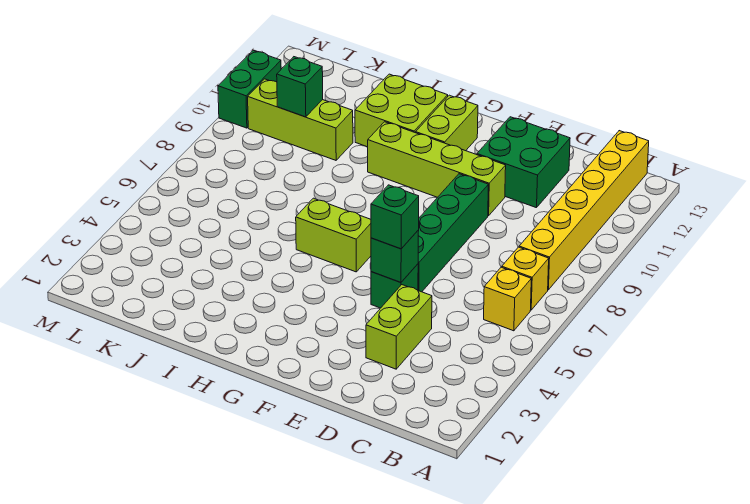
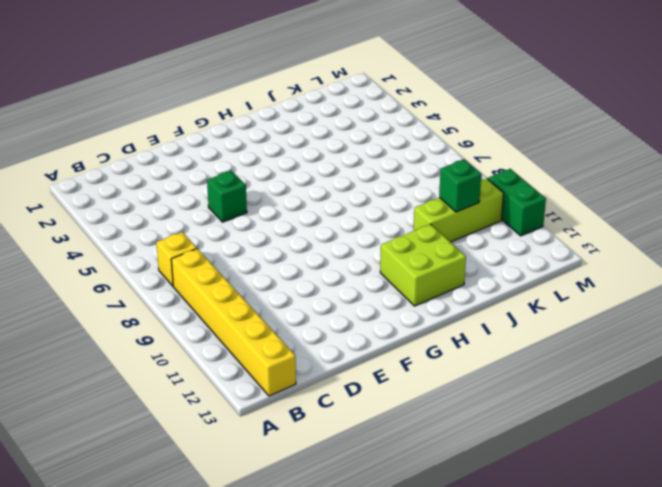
none -> yellow 1x1 brick [484,267,531,331]
none -> lime 1x2 brick [366,285,432,369]
none -> green 2x2 brick [477,117,570,208]

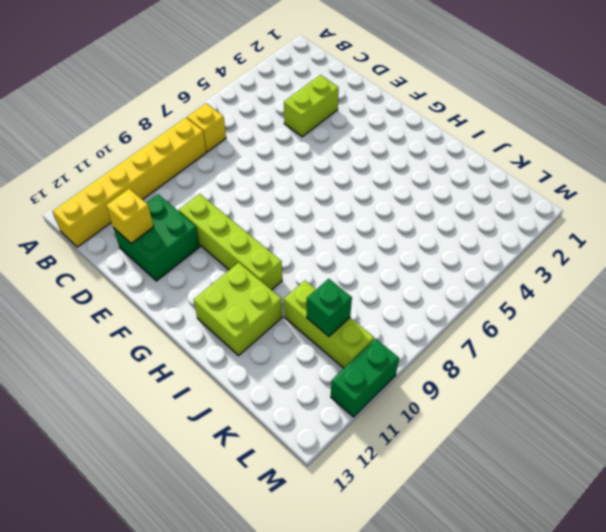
yellow 1x1 brick [106,189,154,243] -> yellow 1x1 brick moved to [484,267,531,331]
none -> green 1x1 brick [371,264,418,308]
none -> green 1x4 brick [418,174,488,292]
none -> lime 1x2 brick [296,198,371,272]

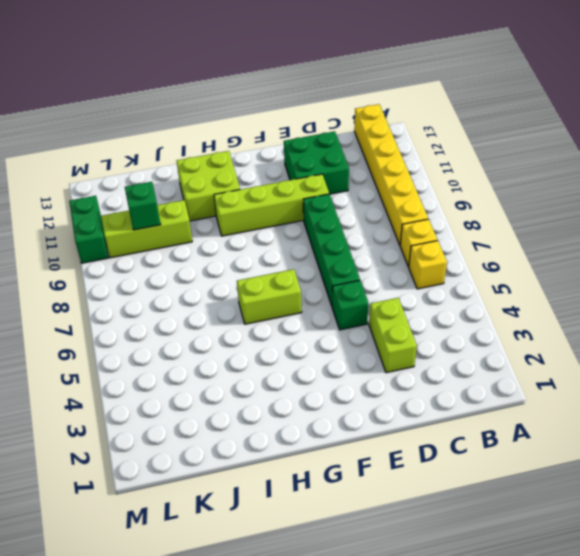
none -> lime 1x2 brick [416,95,478,151]
none -> green 1x1 brick [371,230,419,282]
none -> green 1x1 brick [371,185,419,249]

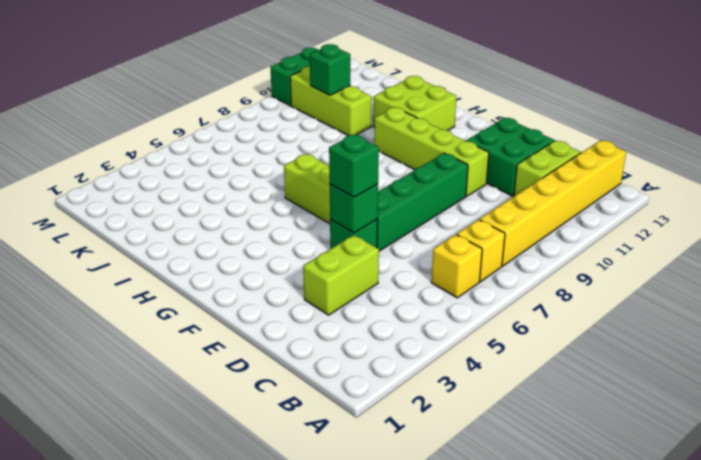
lime 1x2 brick [514,141,580,196] -> lime 1x2 brick moved to [416,95,478,151]

